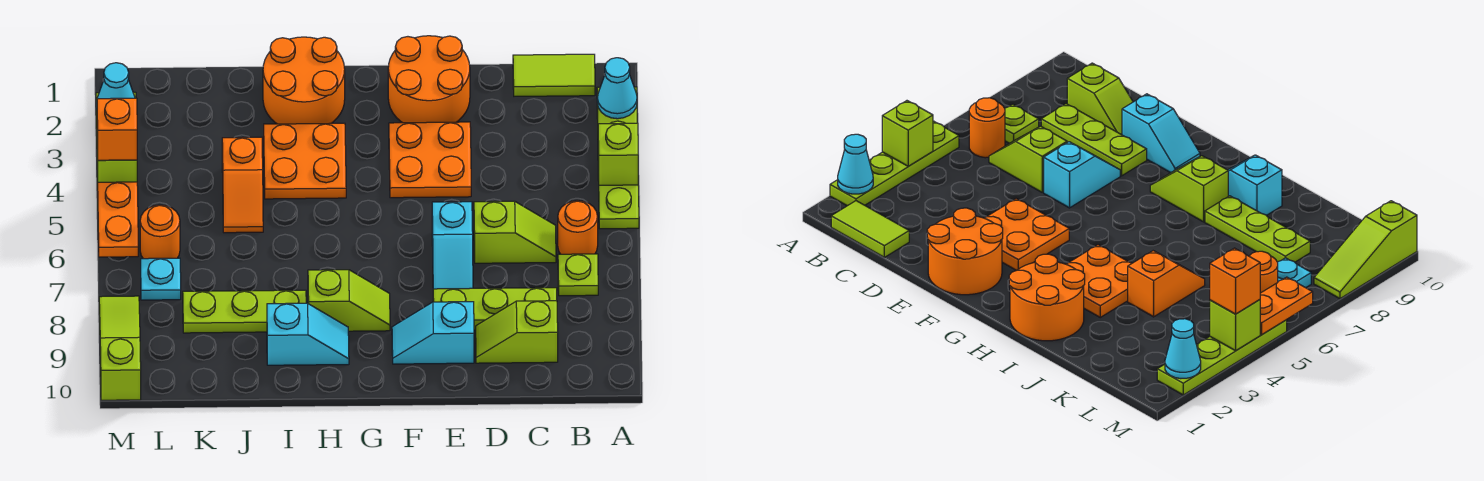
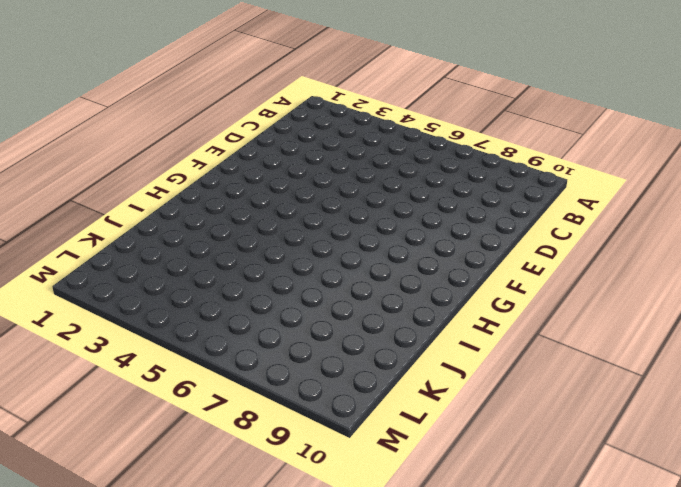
none -> lime 1x4 plate [597,87,639,229]
none -> lime 1x2 tile [513,54,595,96]
none -> orange 1x1 round brick [558,201,598,254]

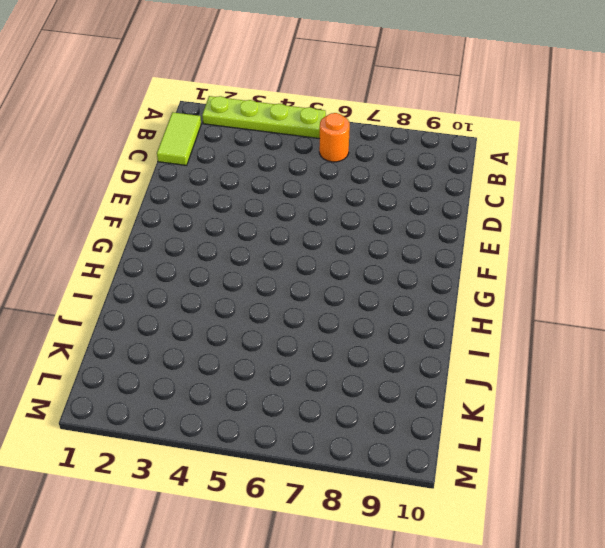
none -> lime 1x1 plate [558,254,598,296]
none -> lime 1x2 slope [474,201,556,263]
none -> lime 1x3 plate [433,288,557,330]

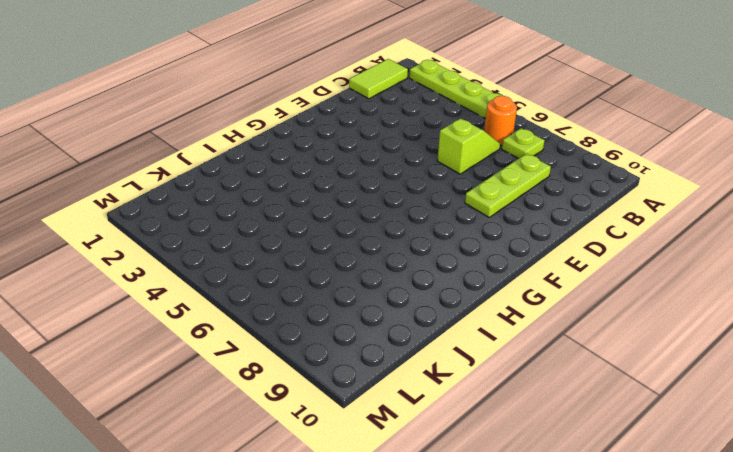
none -> lime 1x2 slope [476,301,558,363]
none -> orange 2x2 round brick [388,36,470,123]
none -> orange 2x2 plate [389,122,471,198]

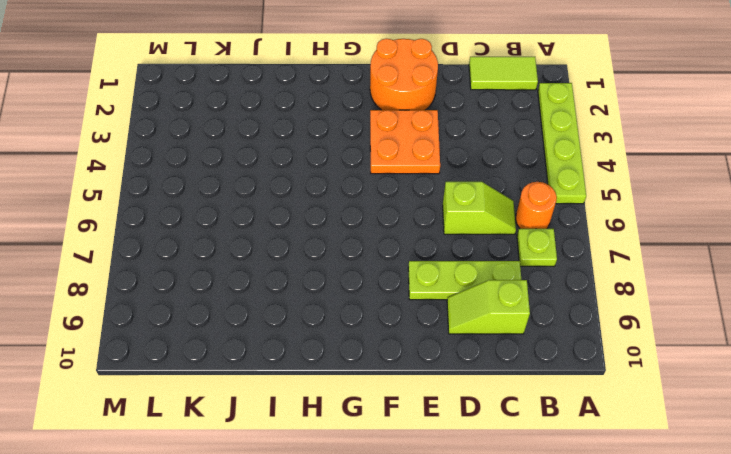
none -> cyan 1x2 slope [432,202,473,289]
none -> cyan 1x2 slope [392,302,474,364]
none -> lime 1x2 slope [308,270,390,331]

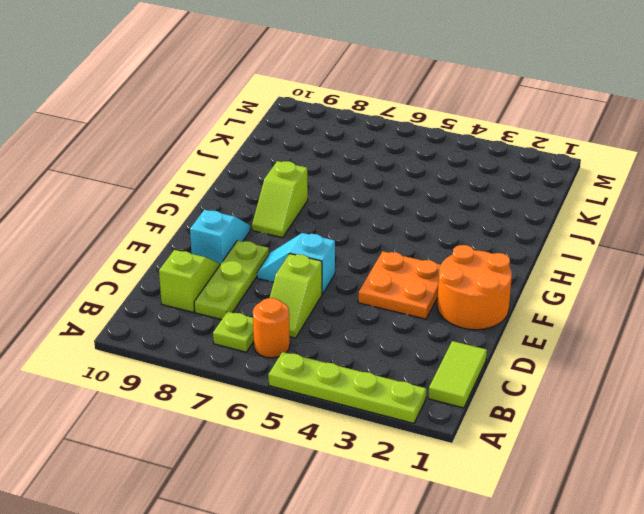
none -> orange 2x2 round brick [263,37,345,124]
none -> orange 2x2 plate [264,123,346,199]
none -> cyan 1x2 slope [267,303,349,365]

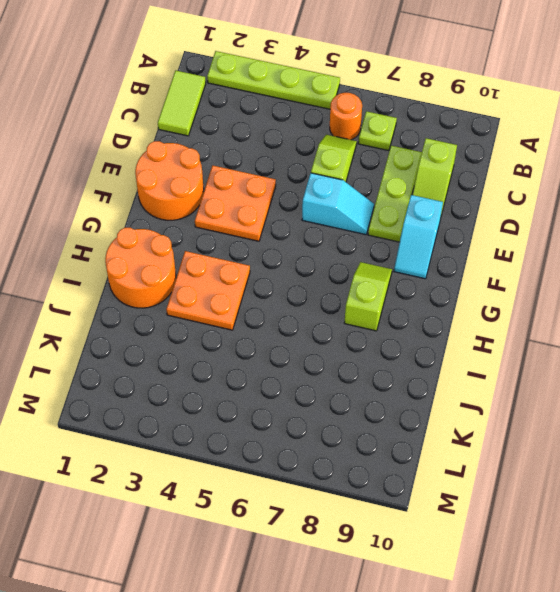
none -> cyan 1x2 slope [267,303,349,365]
none -> lime 1x3 plate [183,290,306,333]
none -> orange 1x2 slope [222,137,263,233]

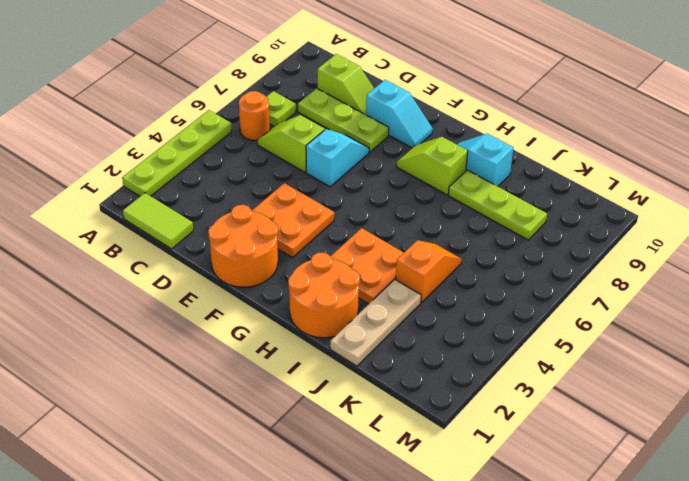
tan 1x3 plate [330,279,421,366] -> none
none -> orange 1x1 round brick [140,205,180,259]
none -> cyan 1x1 plate [141,258,181,300]
none -> lime 1x4 plate [1157,320,1287,395]

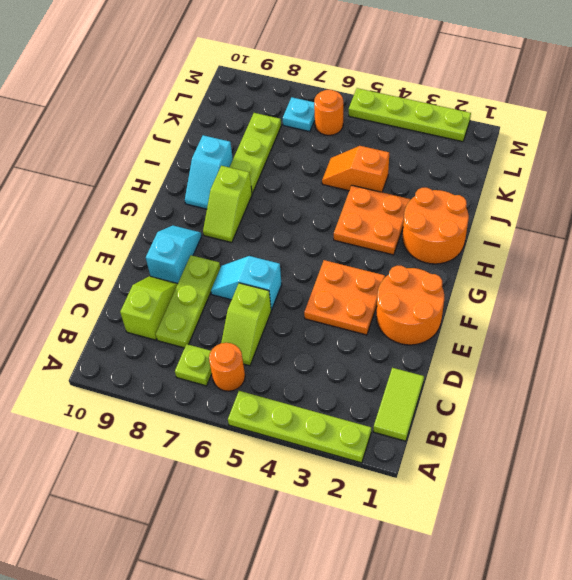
none -> lime 1x3 slope [99,296,141,400]
none -> cyan 1x1 cone [597,58,637,119]
none -> lime 1x1 brick [598,123,638,185]

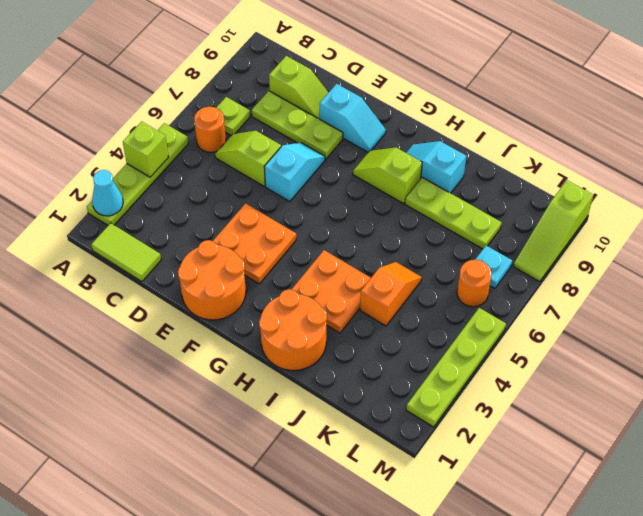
none -> cyan 1x1 cone [96,63,135,109]
none -> lime 1x1 brick [97,150,137,182]
none -> orange 1x2 plate [98,182,138,257]

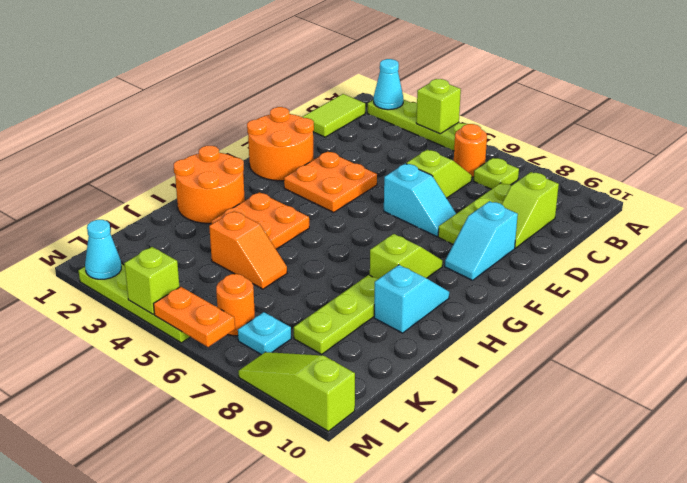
none -> orange 1x1 brick [97,98,137,160]

